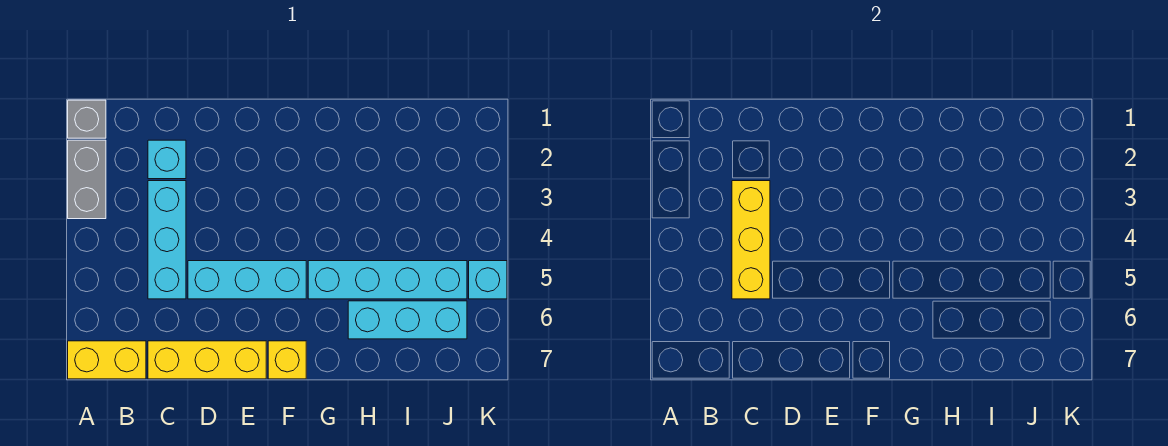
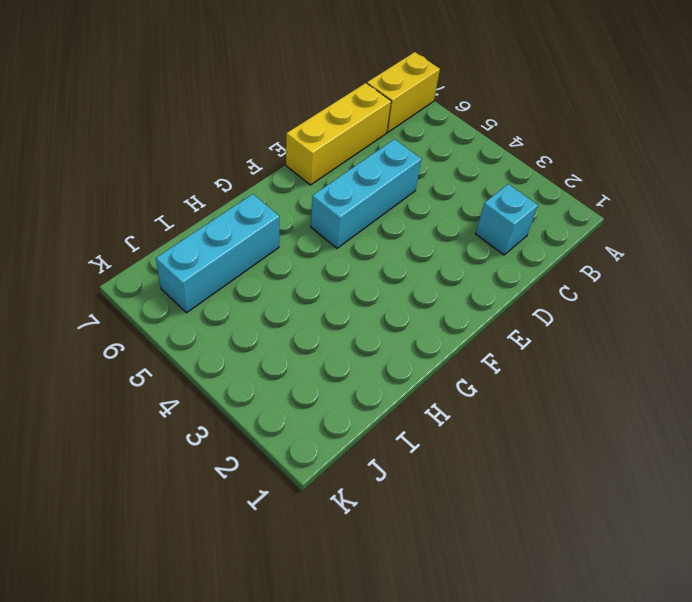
none -> grey 1x1 brick [68,100,106,138]
none -> grey 1x2 brick [68,140,106,219]
none -> cyan 1x3 brick [148,181,186,299]

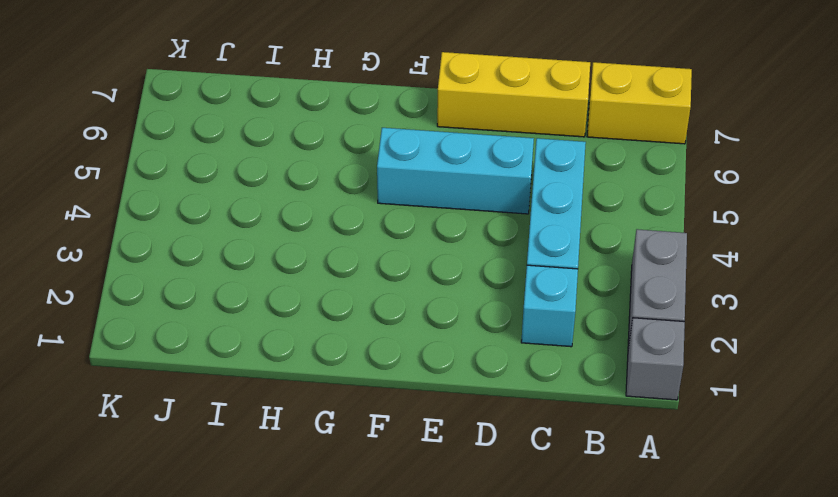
none -> yellow 1x1 brick [268,341,306,379]
none -> cyan 1x4 brick [308,261,467,299]
none -> cyan 1x3 brick [348,301,467,339]

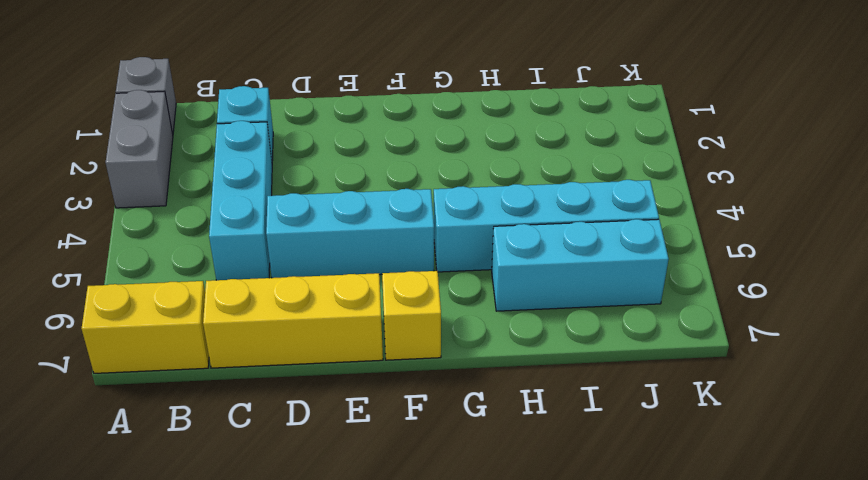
none -> cyan 1x1 brick [469,261,507,299]
none -> yellow 1x3 brick [732,181,770,299]

